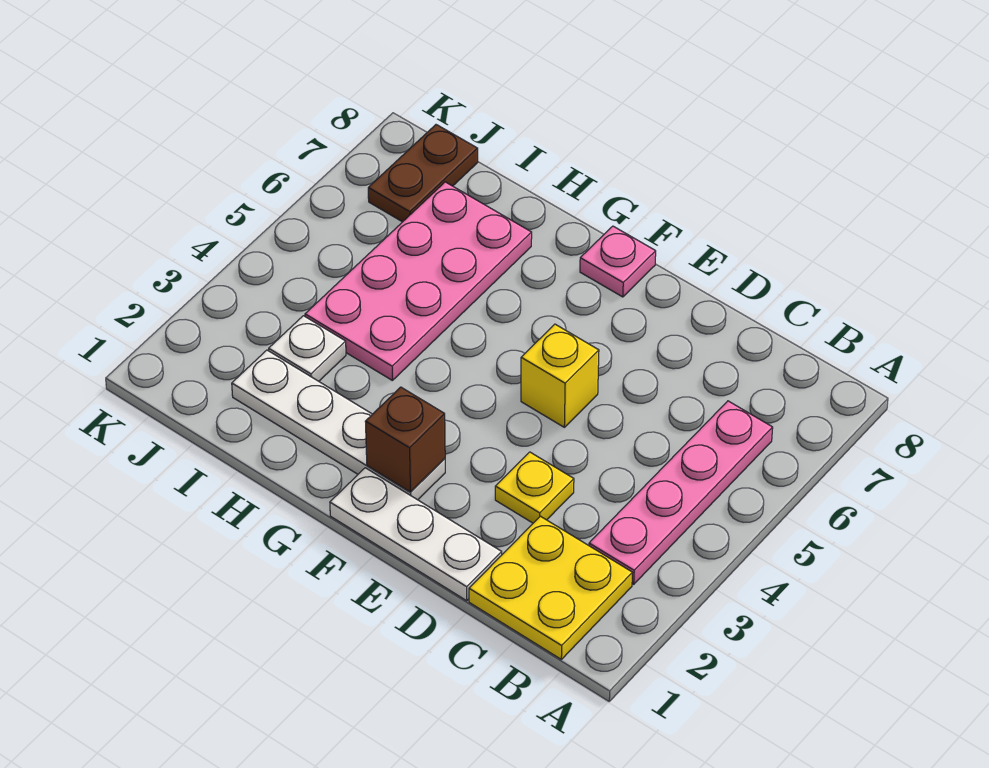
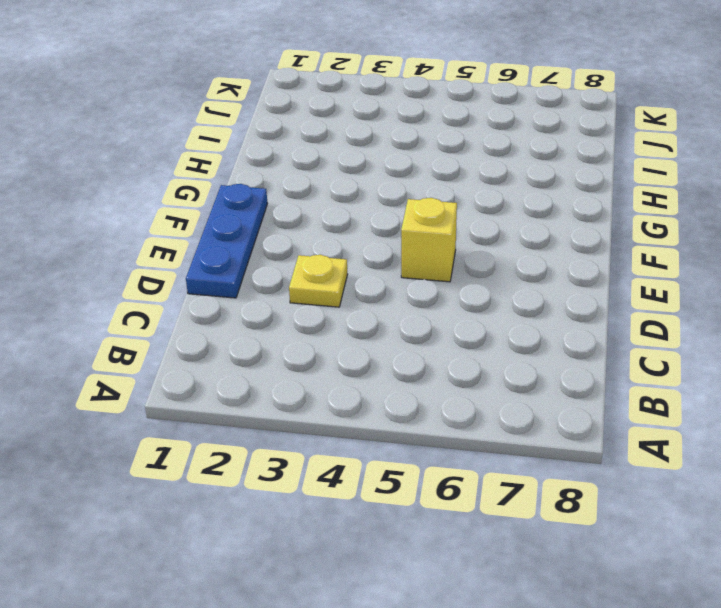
blue 1x3 plate [186,184,267,298] -> white 1x3 plate [330,468,502,601]
none -> yellow 2x2 plate [469,516,632,659]
none -> pink 1x4 plate [589,401,773,584]

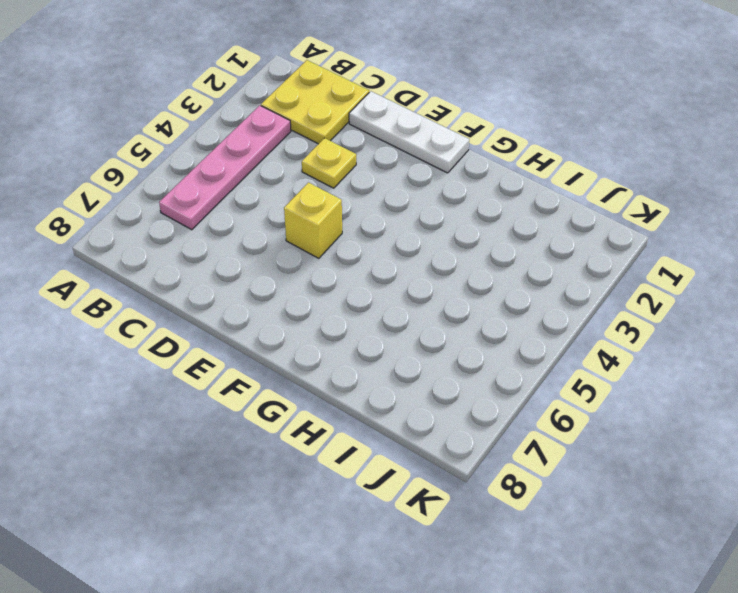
none -> white 1x4 plate [232,350,445,500]
none -> pink 1x1 plate [580,226,656,297]

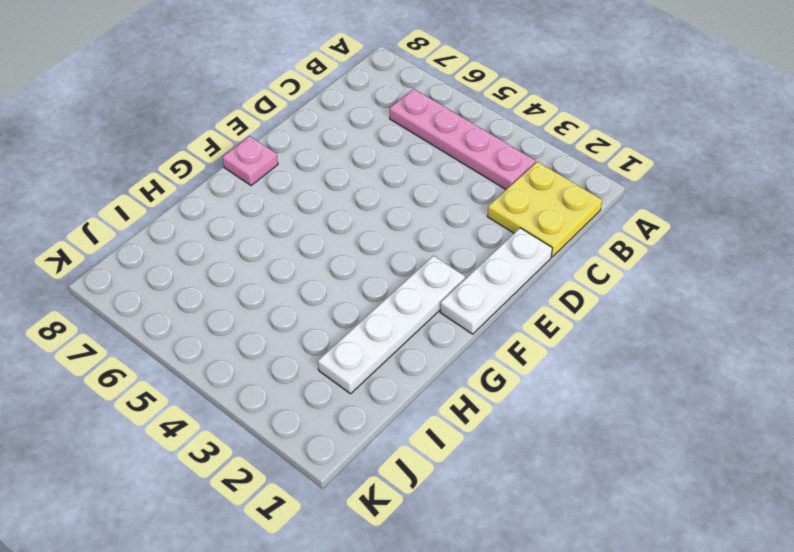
none -> yellow 1x1 plate [495,452,574,523]
none -> yellow 1x1 brick [521,324,599,427]

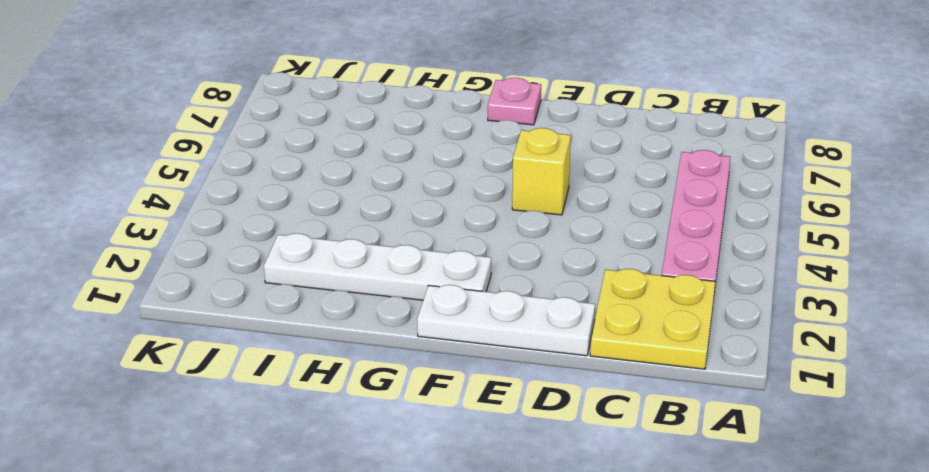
none -> yellow 1x1 plate [495,452,574,523]
none -> pink 2x4 plate [305,182,532,381]

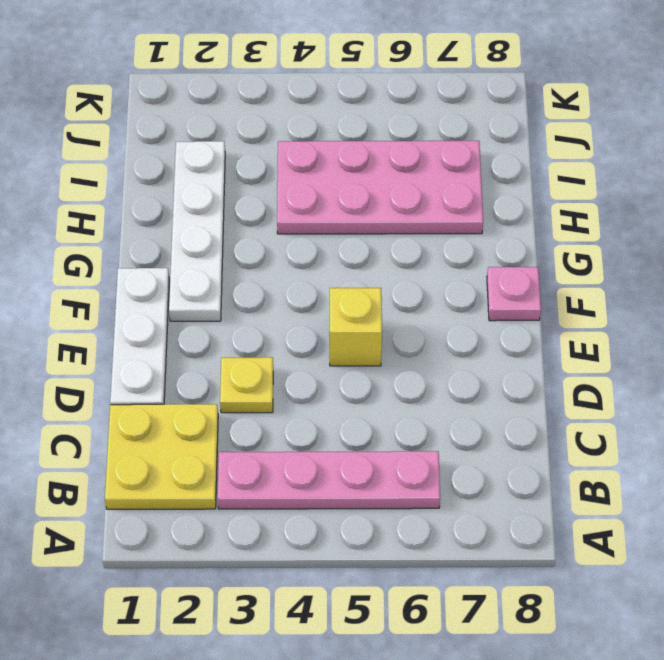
none -> white 1x1 plate [269,316,346,381]
none -> brown 1x2 plate [368,125,478,222]

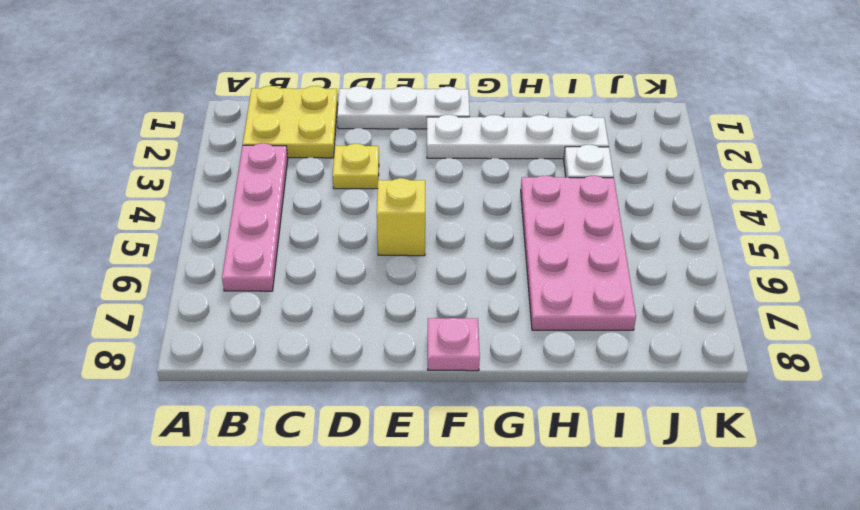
none -> brown 1x2 plate [368,125,478,222]
none -> brown 1x1 brick [365,387,445,492]

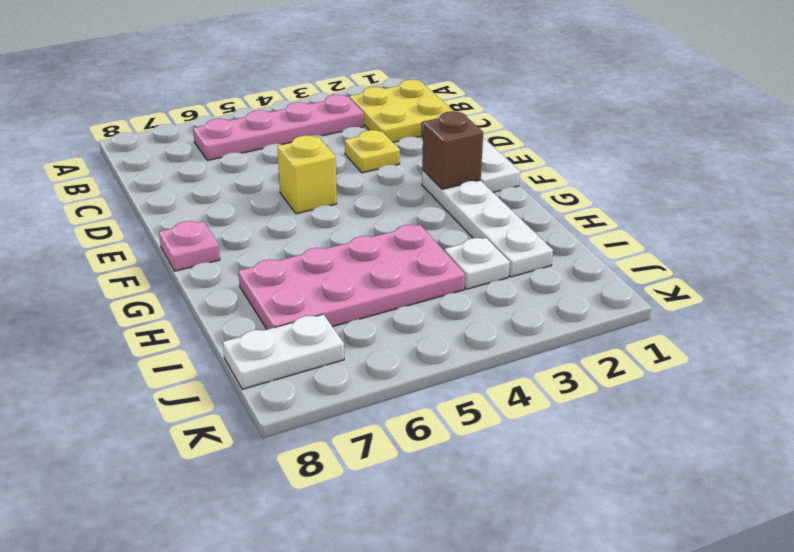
white 1x2 plate [223,314,344,389] -> brown 1x2 plate [368,125,478,222]

